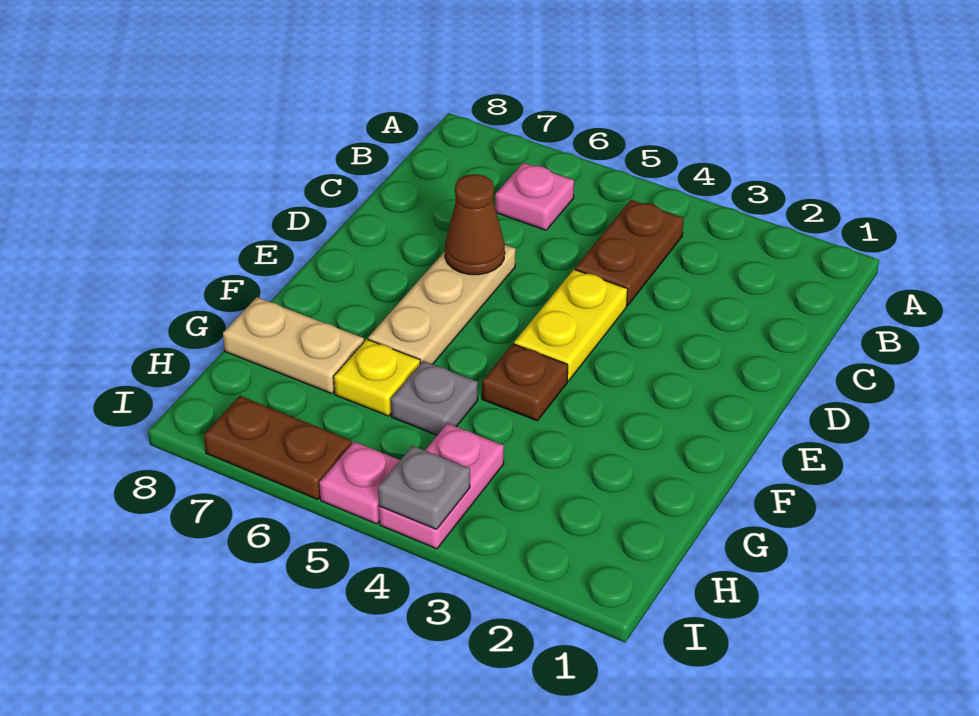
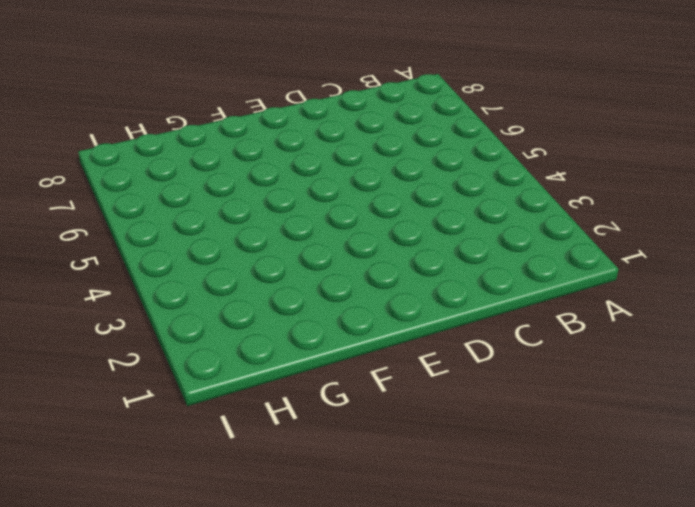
none -> brown 1x2 plate [575,200,684,305]
none -> pink 1x1 plate [495,163,574,230]
none -> yellow 1x2 plate [514,270,628,381]

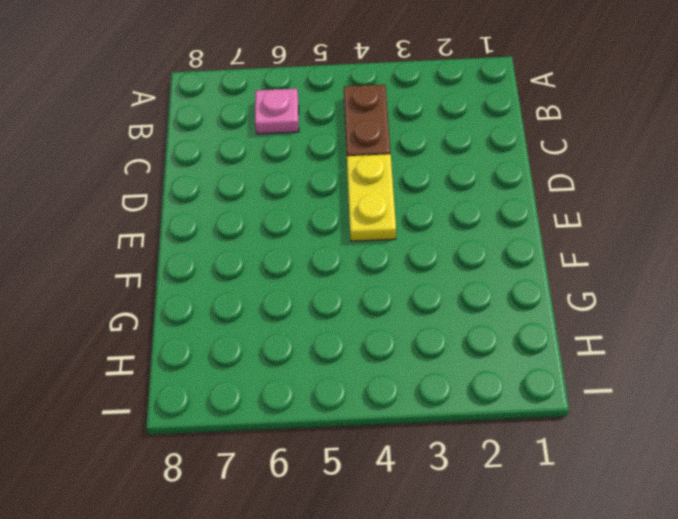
none -> tan 1x3 plate [368,245,516,364]
none -> brown 1x1 plate [482,344,568,421]
none -> grey 1x1 plate [391,361,478,435]

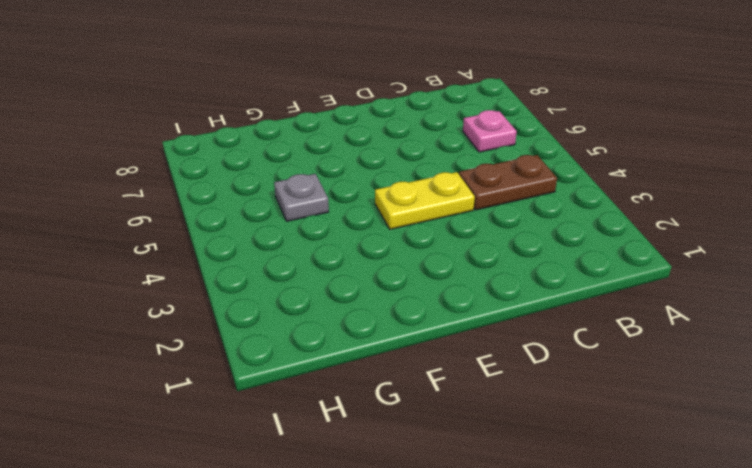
none -> tan 1x3 plate [368,245,516,364]
none -> brown 1x1 plate [482,344,568,421]
none -> yellow 1x1 plate [334,339,420,416]

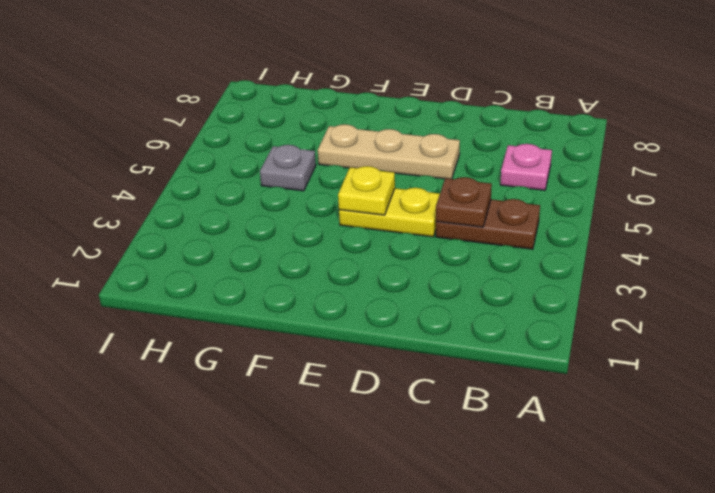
brown 1x1 plate [436,177,492,227] -> brown 1x1 plate moved to [482,344,568,421]
yellow 1x1 plate [338,166,395,215] -> yellow 1x1 plate moved to [334,339,420,416]
none -> tan 1x2 plate [223,297,364,394]
none -> pink 1x2 plate [379,423,504,549]
none -> pink 1x1 plate [319,442,400,524]

